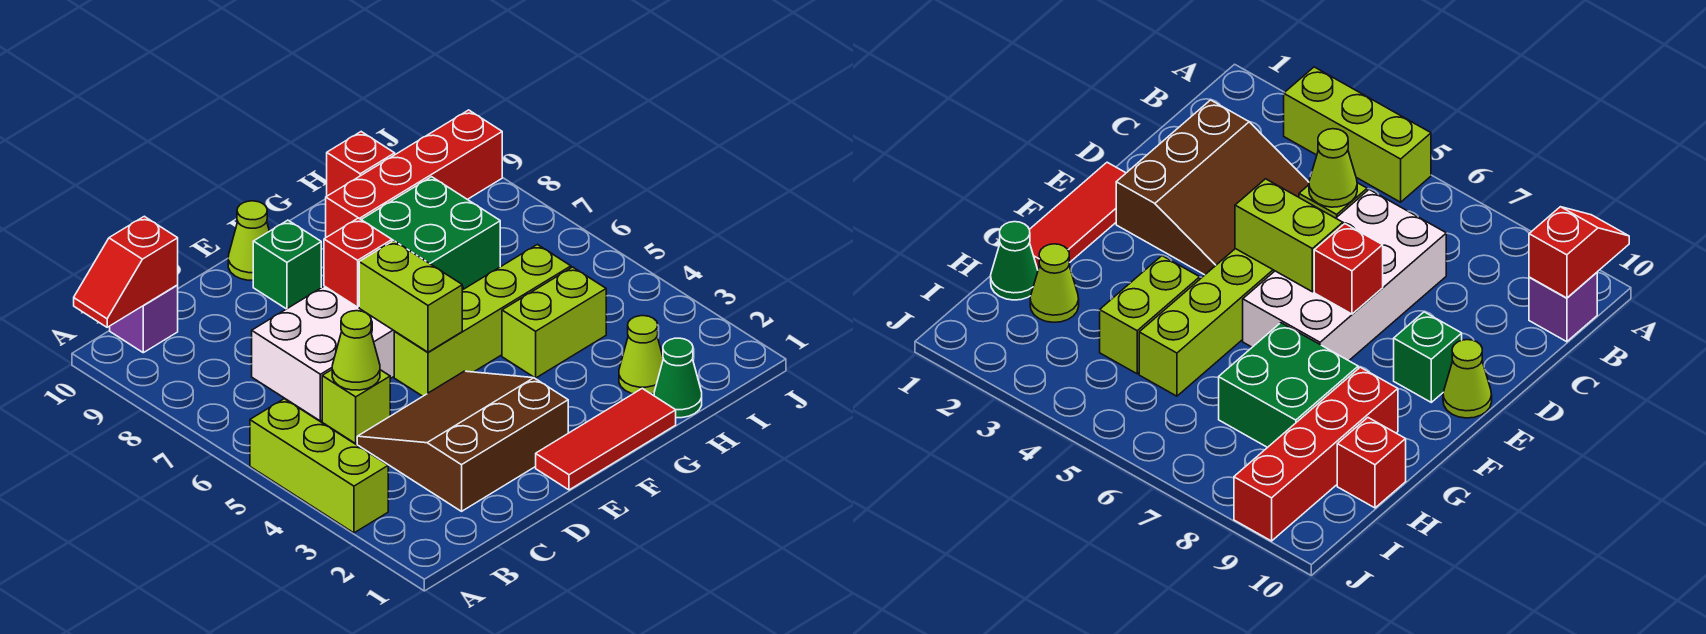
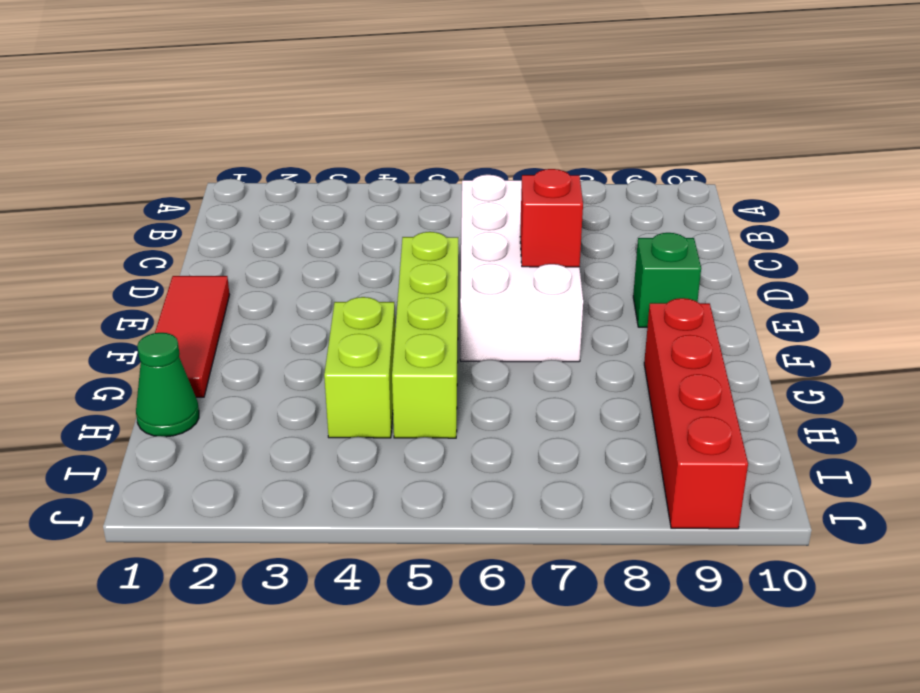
none -> lime 1x3 brick [250,399,388,533]
none -> purple 1x1 brick [110,285,178,353]
none -> brown 3x3 slope [357,371,568,511]

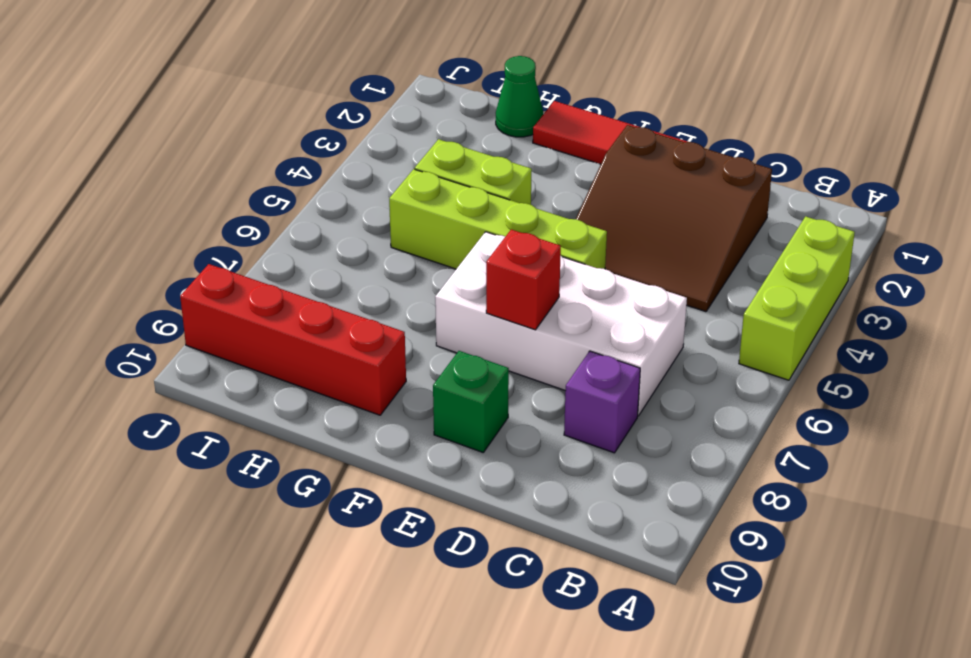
purple 1x1 brick [564,351,640,453] -> purple 1x1 brick moved to [110,285,178,353]
none -> lime 1x1 brick [322,370,390,443]
none -> lime 1x1 cone [228,201,269,280]
none -> green 2x2 brick [361,177,500,289]

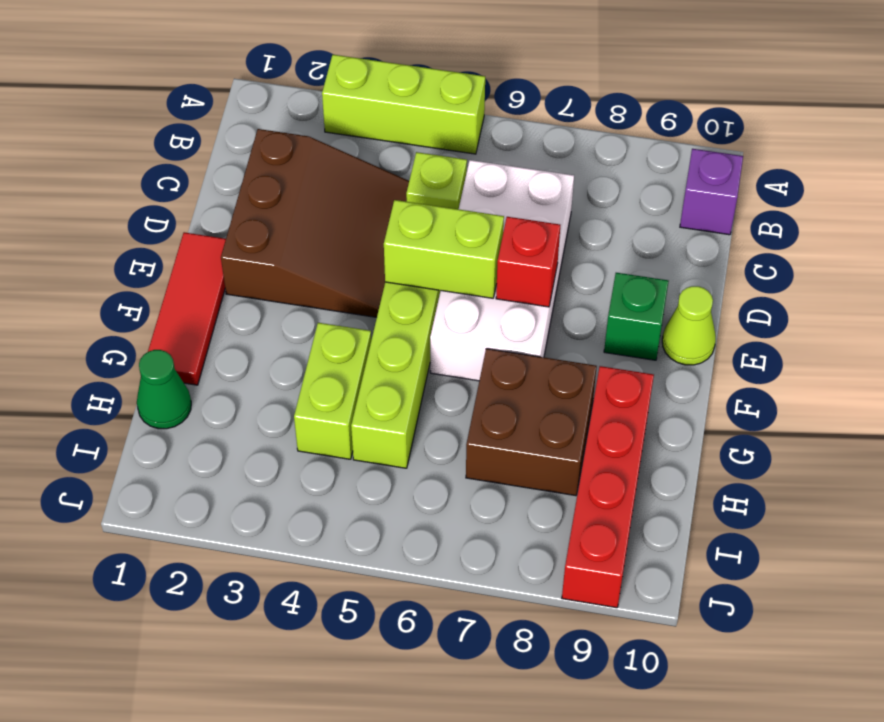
brown 2x2 brick [466,349,597,496] -> green 2x2 brick [361,177,500,289]
none -> lime 1x1 cone [619,316,663,394]
none -> red 1x1 brick [327,132,395,196]
none -> red 1x2 slope [74,216,178,327]

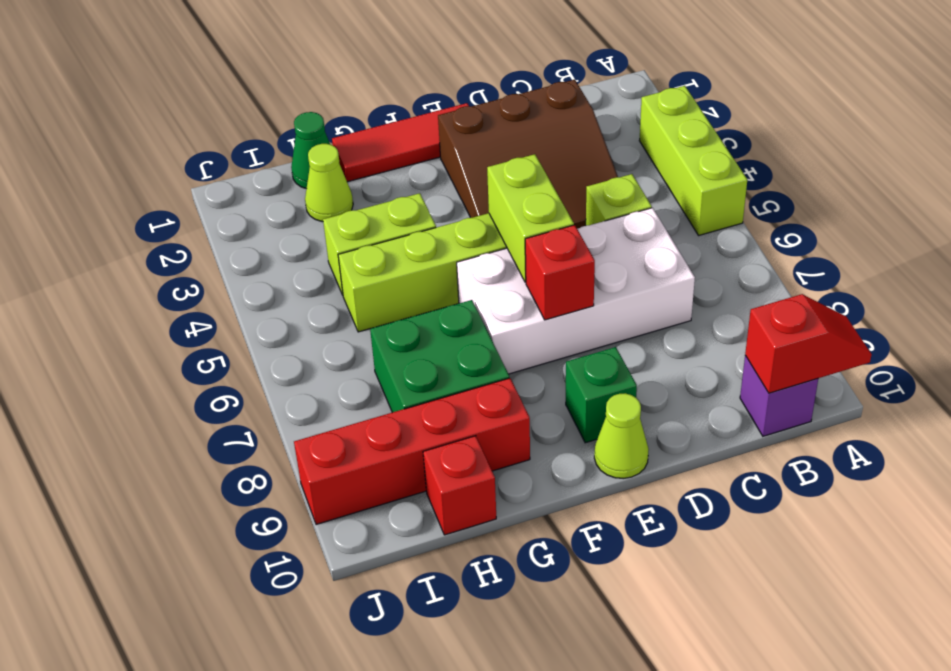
none -> lime 1x1 cone [332,311,380,390]

